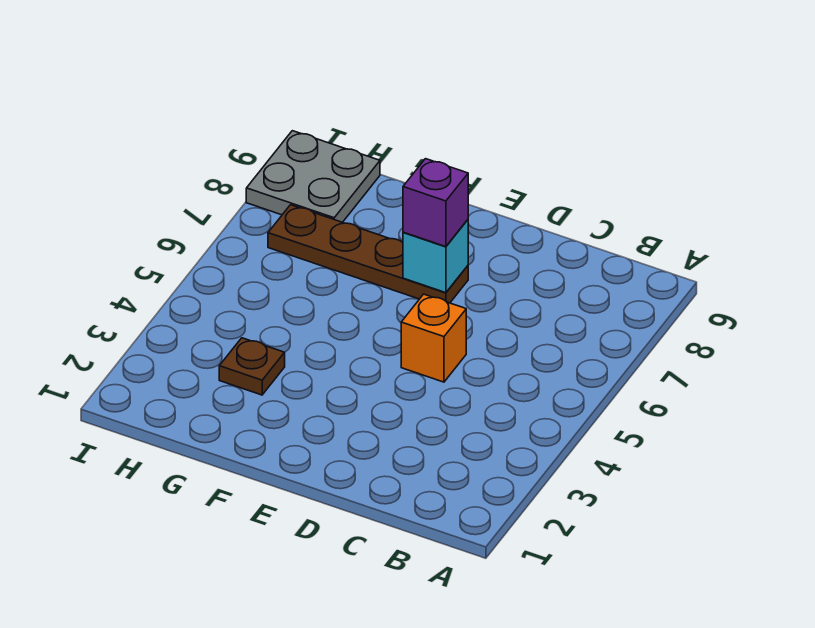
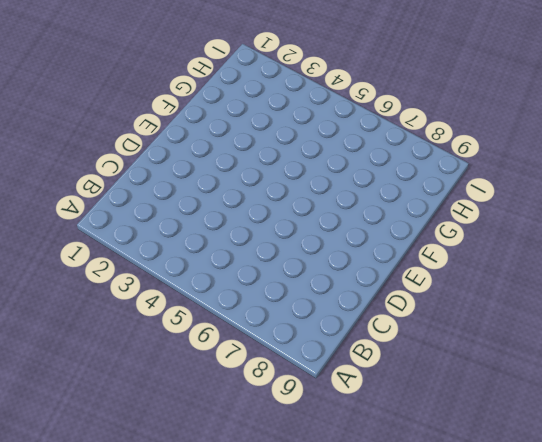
none -> orange 1x1 brick [401,294,466,382]
none -> brown 1x4 plate [268,205,468,303]

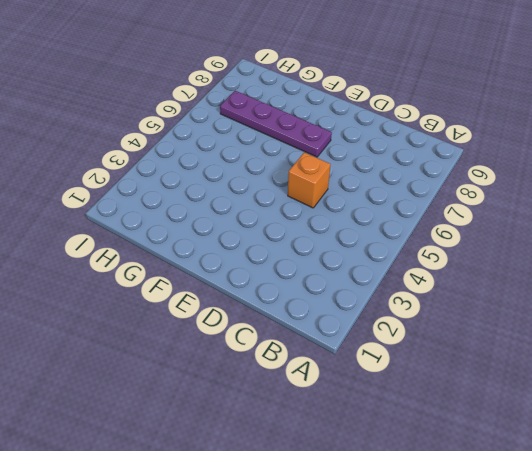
purple 1x4 plate [220,91,332,157] -> brown 1x4 plate [268,205,468,303]
none -> brown 1x1 plate [219,338,285,395]
none -> grey 2x2 plate [246,131,380,222]

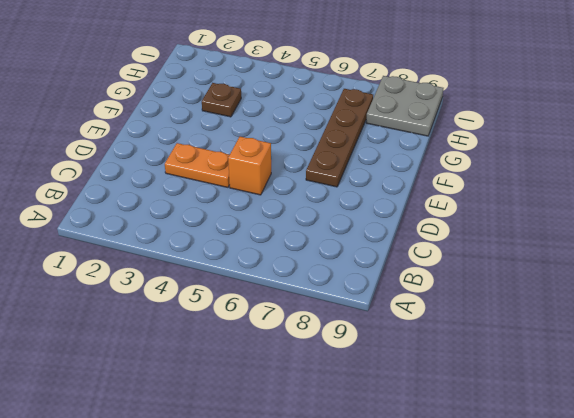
orange 1x2 plate [165,143,230,187] -> none
none -> cyan 1x1 brick [403,220,468,293]
none -> purple 1x1 brick [403,159,468,247]

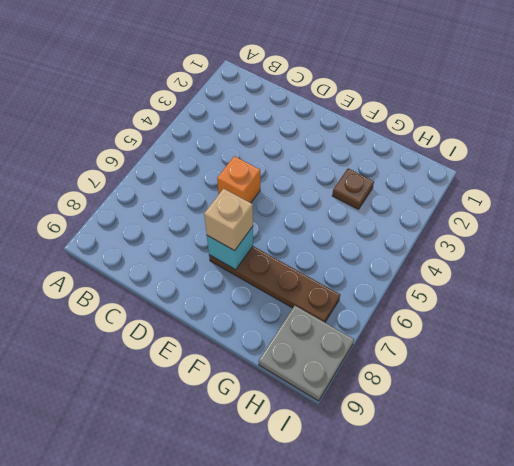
tan 1x1 brick [204,189,253,251] -> purple 1x1 brick [403,159,468,247]

